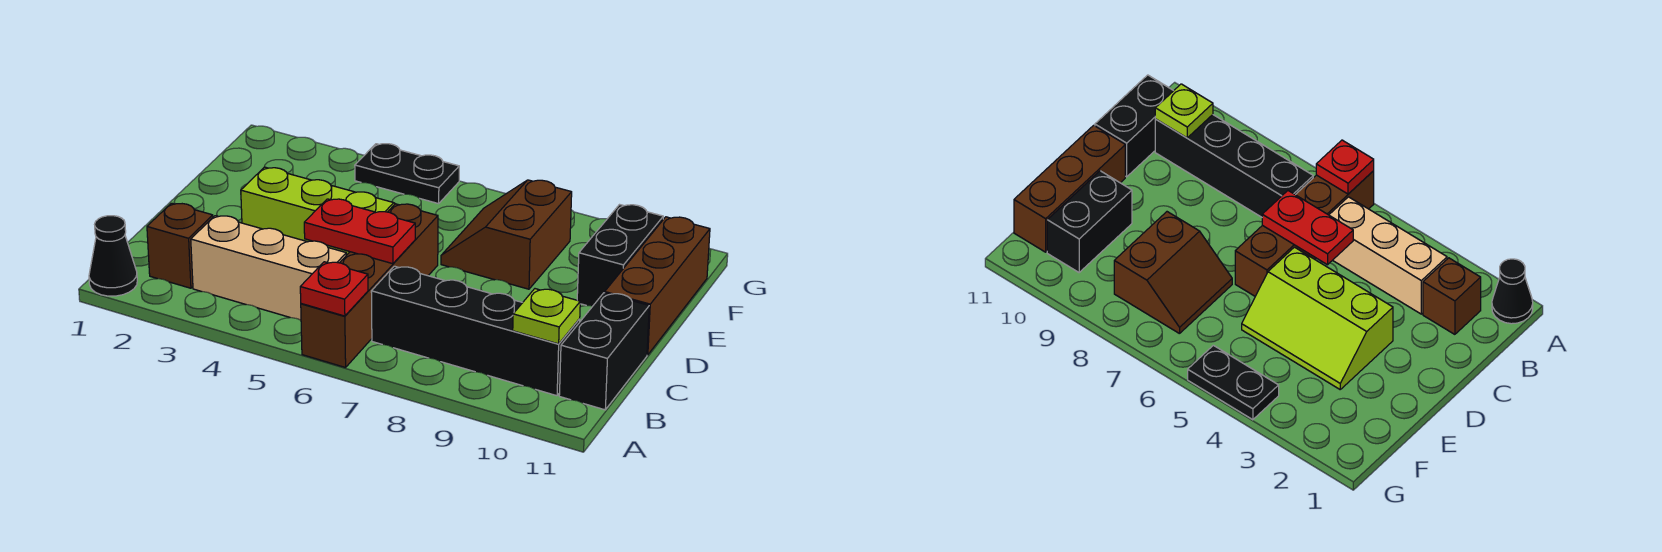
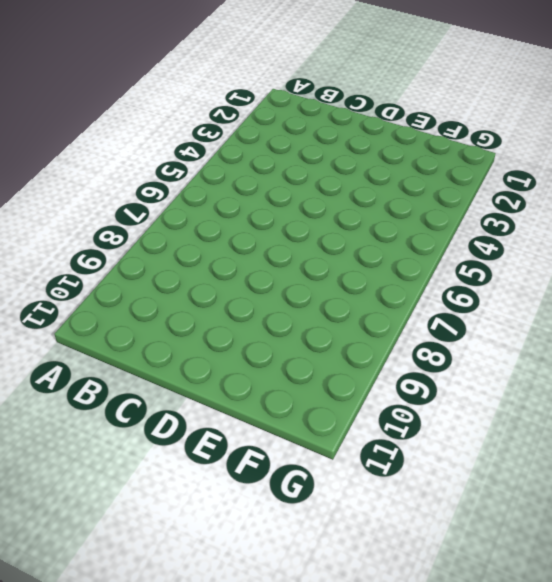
none -> black 1x1 cone [89,216,137,296]
none -> brown 1x4 brick [301,204,438,368]
none -> brown 1x1 brick [147,203,213,288]

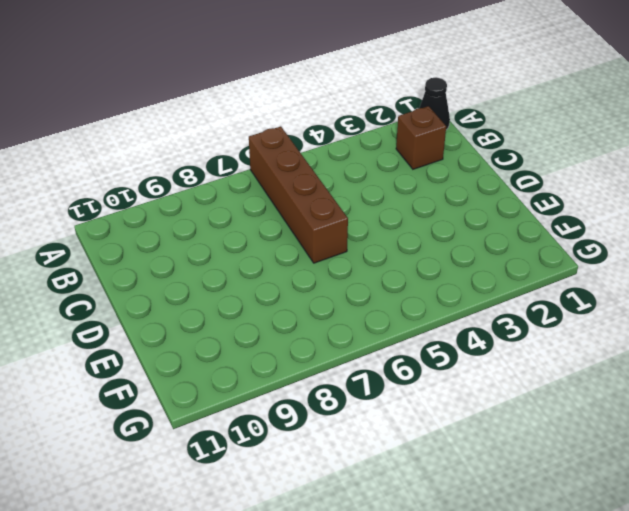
none -> tan 1x3 brick [191,216,346,320]
none -> black 1x4 brick [371,266,580,396]
none -> black 1x2 brick [559,293,649,410]

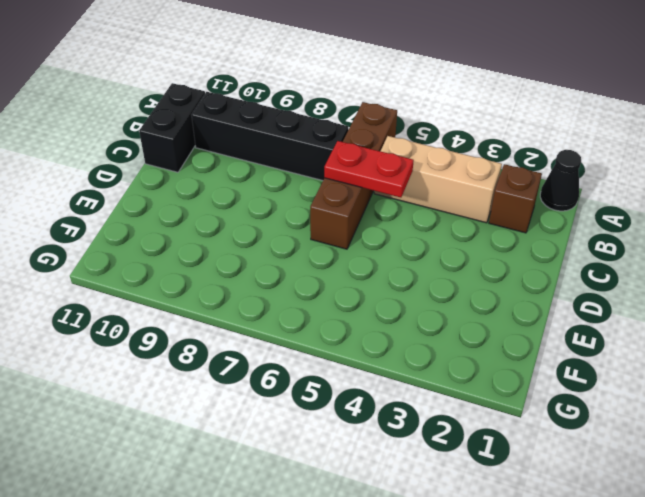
none -> lime 2x3 slope [241,167,395,255]
none -> brown 1x3 brick [605,217,710,355]
none -> brown 2x2 slope [441,180,572,289]

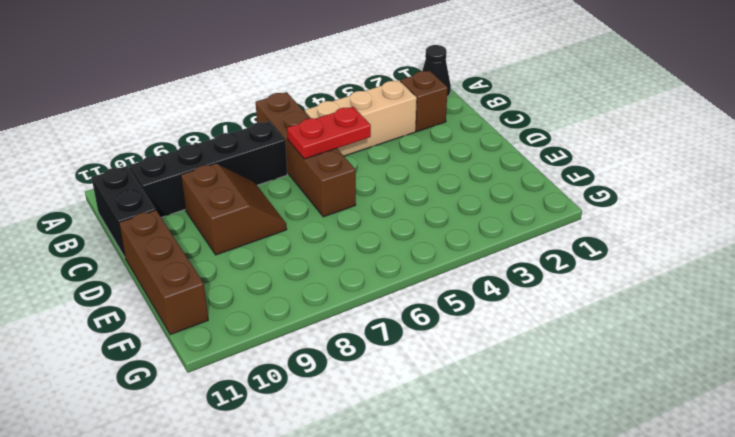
brown 2x2 slope [181,163,287,255] -> brown 2x2 slope moved to [441,180,572,289]
none -> lime 2x3 slope [241,167,395,255]
none -> black 1x2 brick [577,205,663,306]
none -> black 1x2 plate [355,144,459,204]

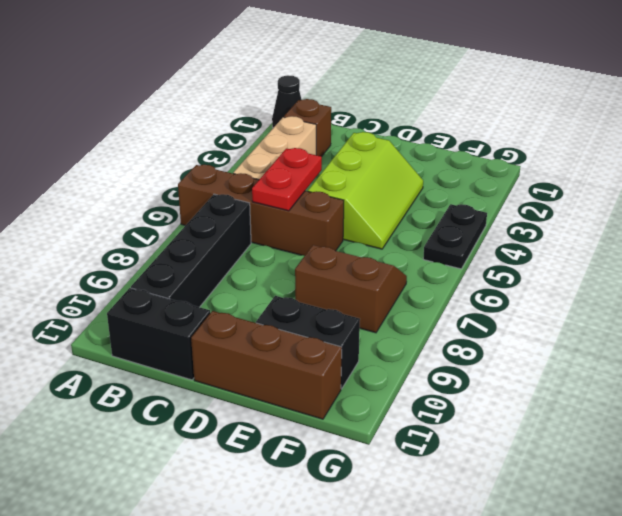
none -> red 1x1 plate [300,262,368,316]
none -> lime 1x1 plate [513,289,580,344]

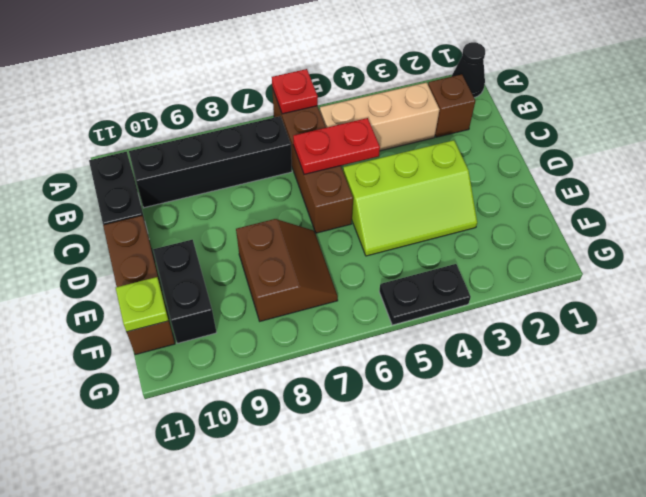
lime 1x1 plate [116,277,168,332] -> lime 1x1 plate moved to [513,289,580,344]

